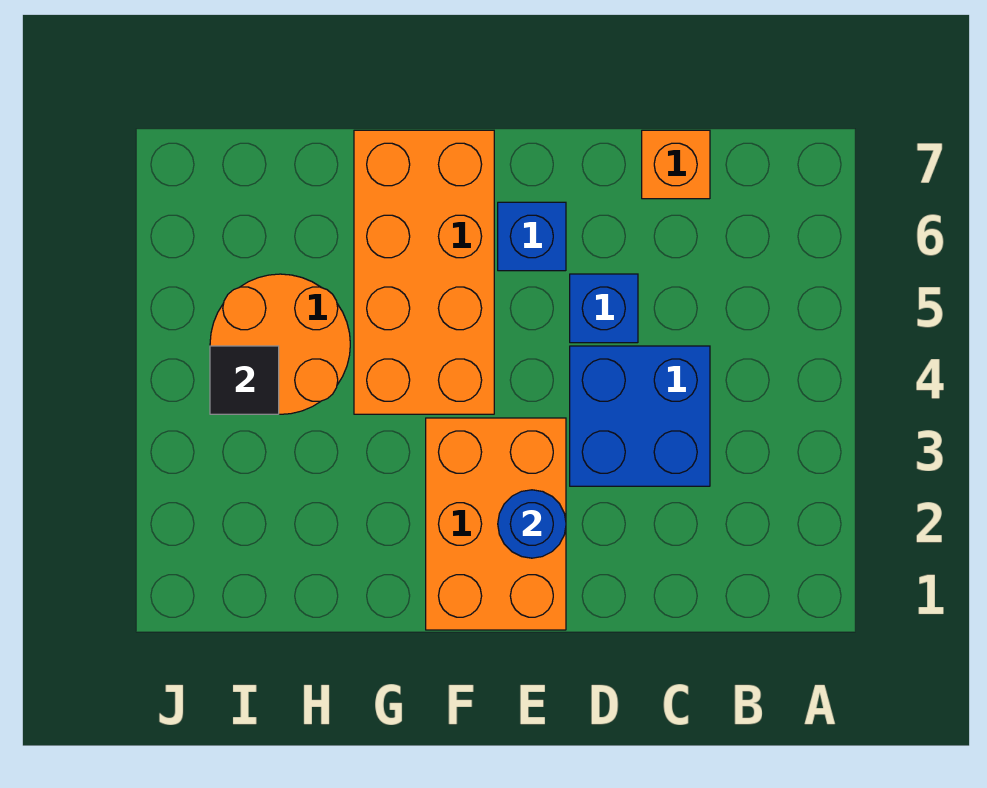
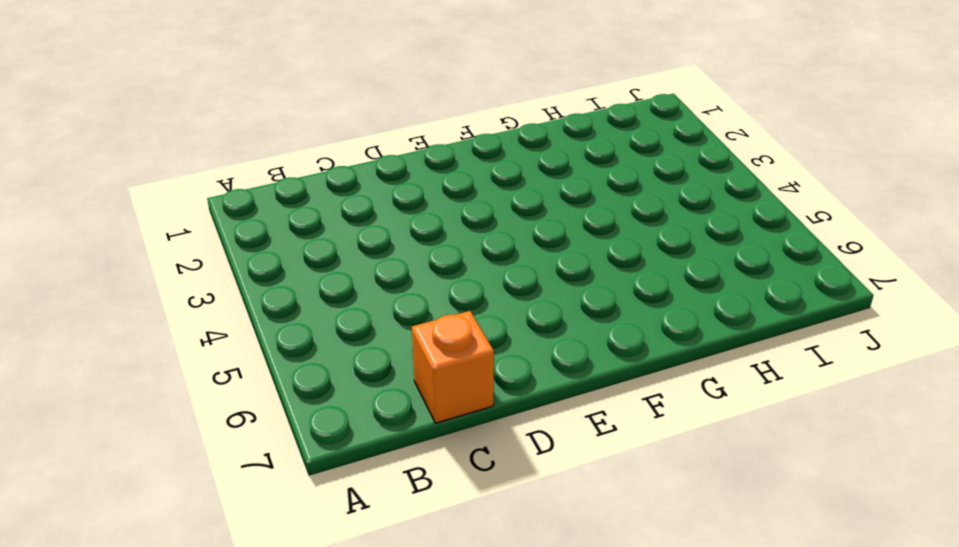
none -> blue 2x2 brick [570,346,710,486]
none -> blue 1x1 brick [570,274,638,343]

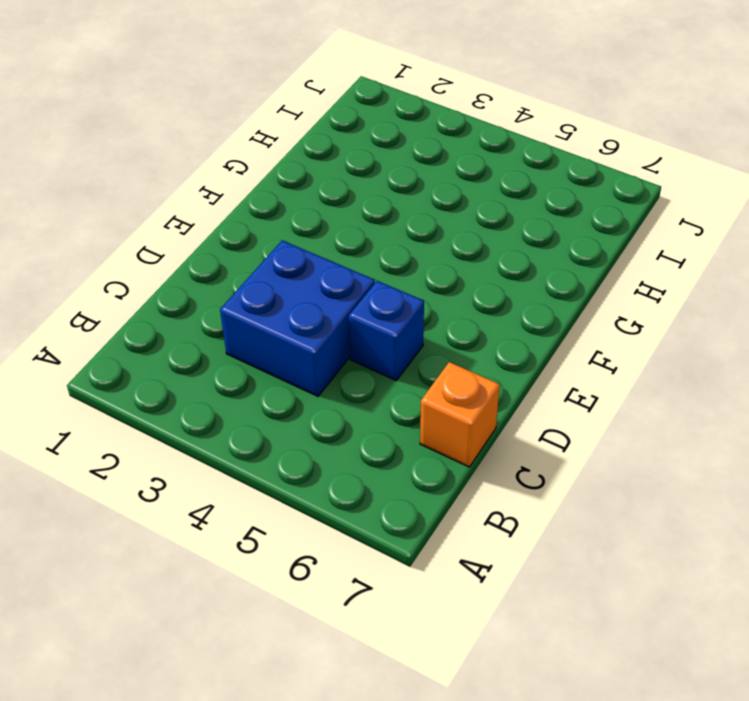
none -> orange 2x3 brick [426,418,566,630]
none -> blue 1x1 brick [498,202,566,271]

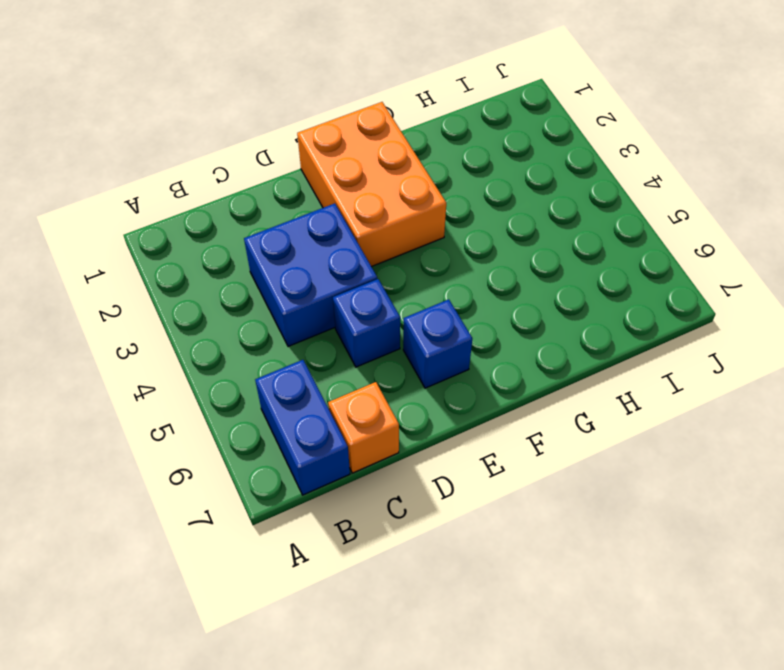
blue 1x2 brick [255,360,350,495] -> none
none -> orange 2x4 brick [354,130,494,414]
none -> orange 2x2 round brick [210,274,350,414]

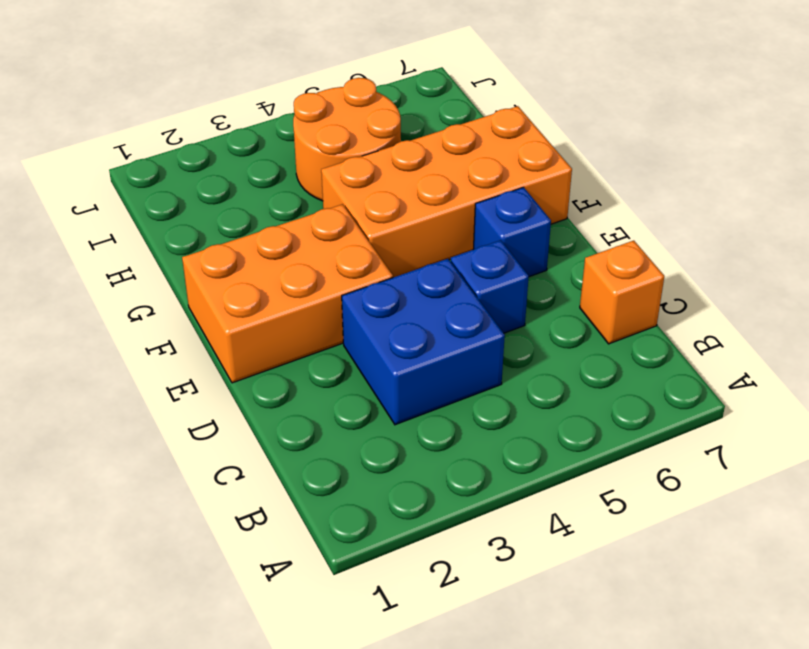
none -> blue 1x1 round brick [498,490,566,558]
none -> black 1x1 tile [210,346,279,414]

